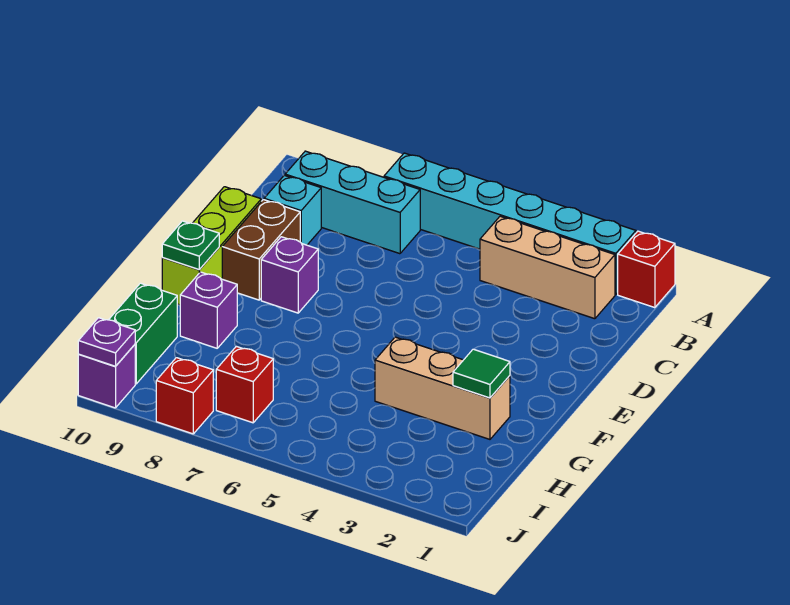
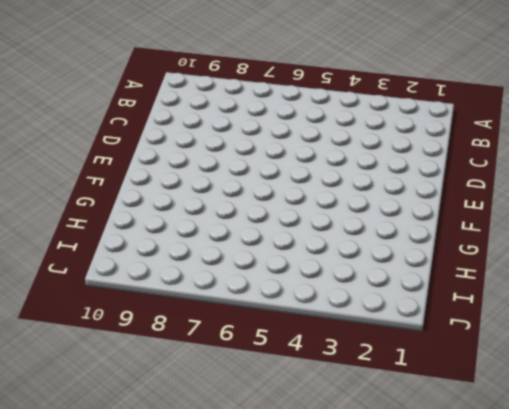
none -> red 1x1 brick [618,231,675,308]
none -> cyan 1x6 brick [384,153,636,295]
none -> tan 1x3 brick [480,216,615,319]

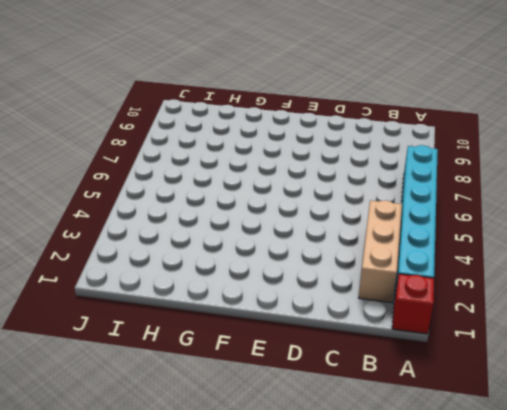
none -> cyan 1x3 brick [285,151,420,254]
none -> cyan 1x1 brick [264,175,321,245]
none -> brown 1x2 brick [222,200,300,300]

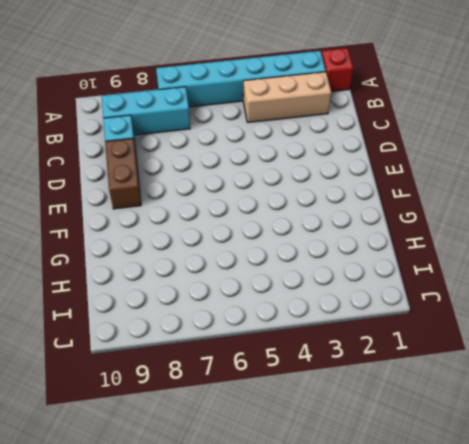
none -> lime 1x3 brick [162,187,261,305]
none -> purple 1x1 brick [261,237,318,313]
none -> tan 1x3 brick [375,337,510,439]

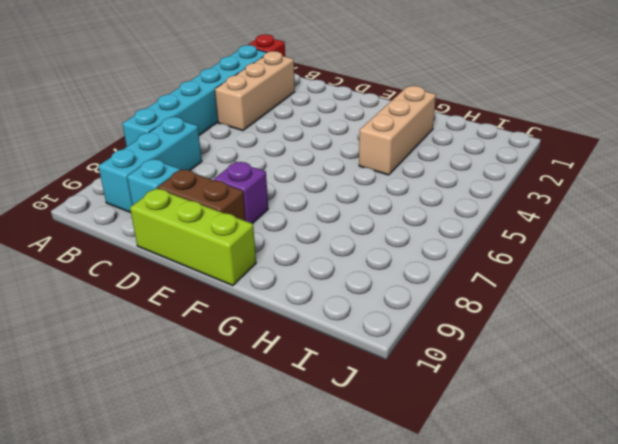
none -> purple 1x1 brick [180,272,237,348]
none -> green 1x2 brick [109,283,177,384]
none -> red 1x1 brick [216,346,273,423]

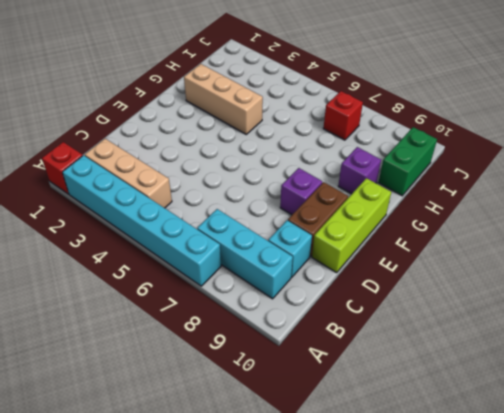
none -> red 1x1 brick [156,358,213,434]
none -> purple 1x1 brick [78,345,135,408]
none -> green 1x1 plate [162,221,219,270]

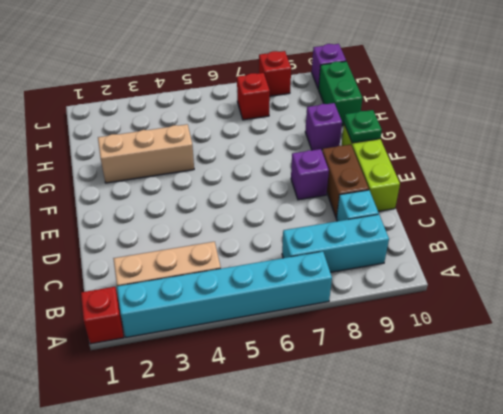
none -> green 1x1 tile [453,349,510,398]
none -> purple 1x1 plate [78,318,135,366]

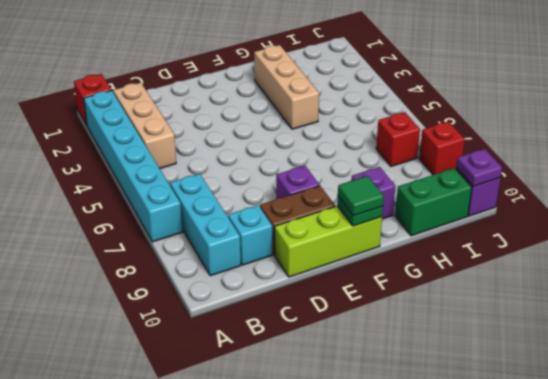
green 1x1 tile [338,176,384,216] -> green 1x1 tile moved to [453,349,510,398]

